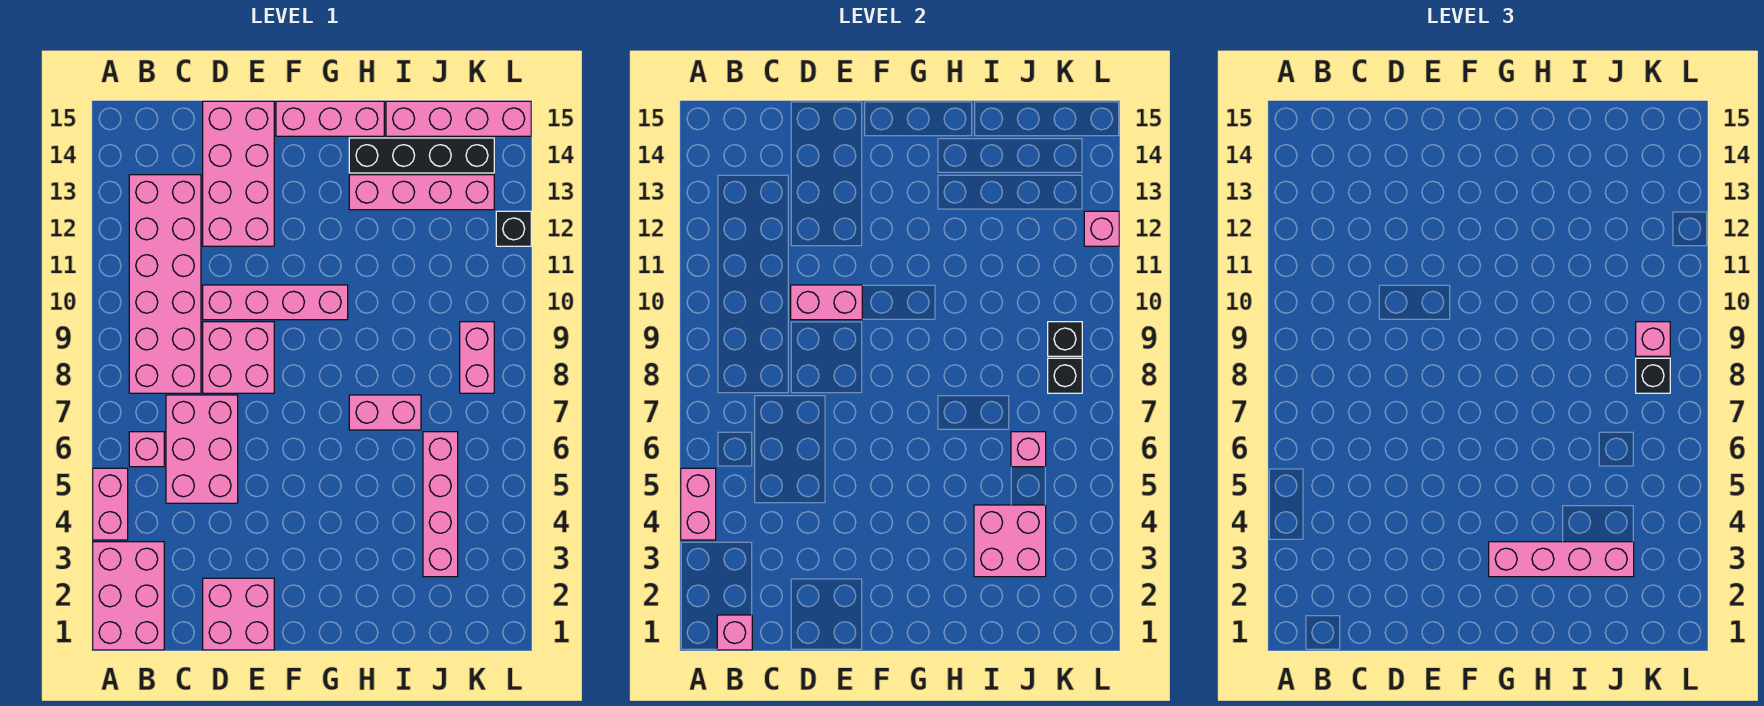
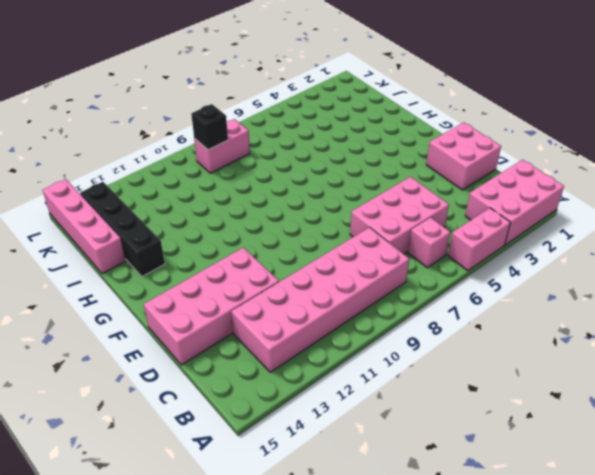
none -> pink 2x2 brick [203,322,274,393]
none -> pink 1x4 brick [203,285,348,320]
none -> pink 1x3 brick [276,101,384,136]

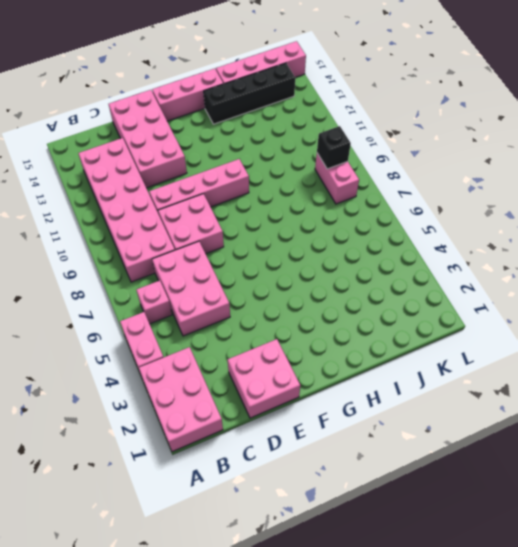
none -> pink 1x2 brick [349,395,421,430]
none -> pink 1x4 brick [349,175,494,210]
none -> pink 1x4 brick [423,432,458,577]

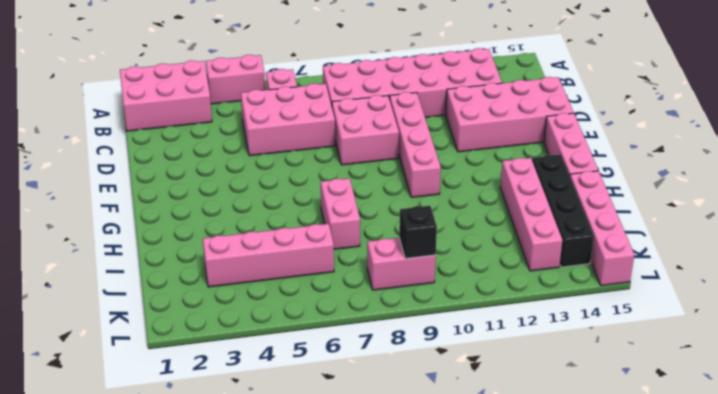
none -> pink 2x2 brick [203,578,274,650]
none -> black 1x1 brick [496,211,531,246]
none -> pink 1x2 brick [681,468,716,540]

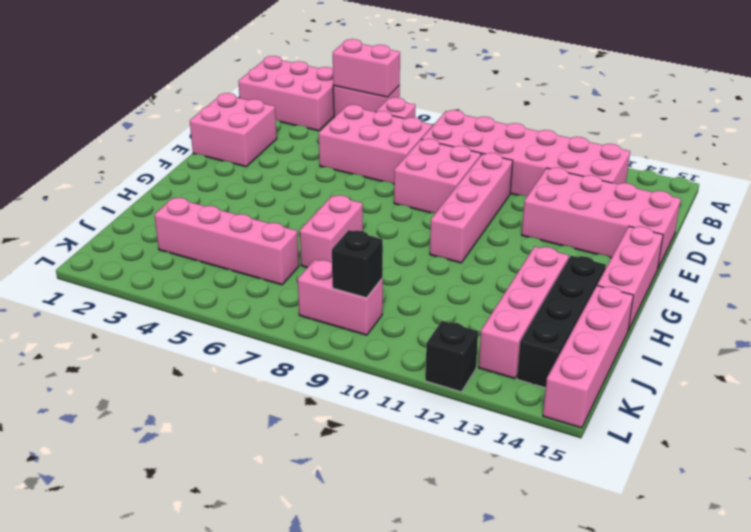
none -> pink 1x1 brick [717,615,752,650]
none -> pink 1x2 brick [791,285,862,320]
none -> pink 2x2 brick [974,505,1046,577]

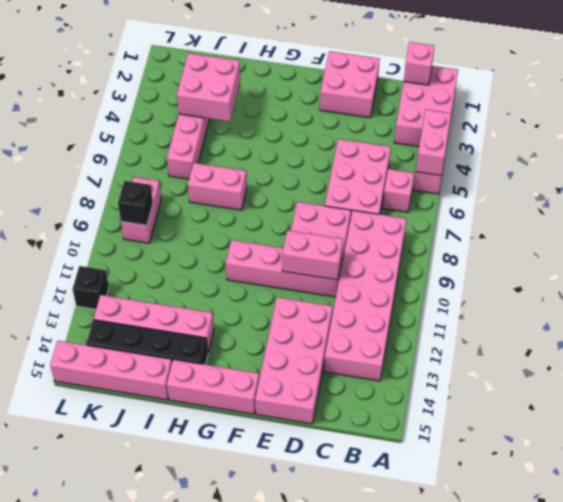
none -> pink 1x1 brick [1011,432,1046,467]
none -> black 1x1 brick [1048,358,1082,393]
none -> pink 1x1 brick [1084,211,1119,246]

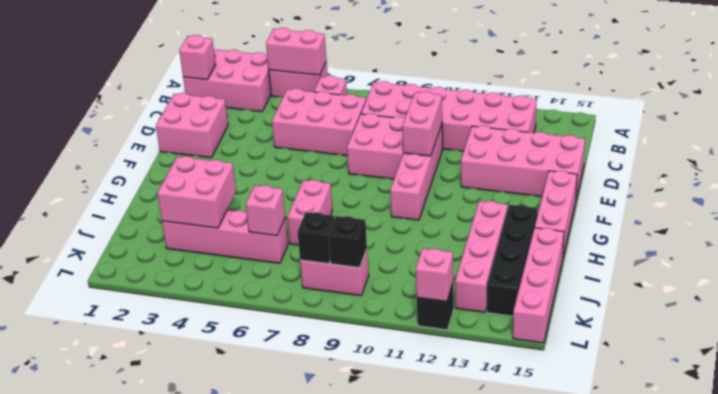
none -> pink 1x4 brick [1489,542,1634,577]
none -> black 1x1 brick [1636,358,1670,393]
none -> pink 1x1 brick [1636,322,1670,356]

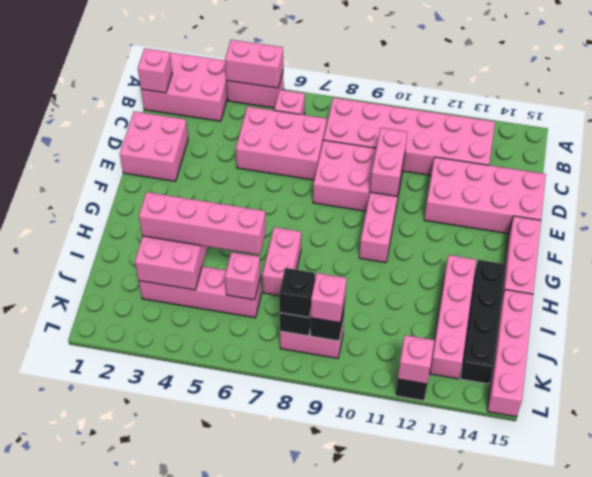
pink 1x4 brick [139,192,266,255] -> pink 1x4 brick turned to [1489,542,1634,577]

